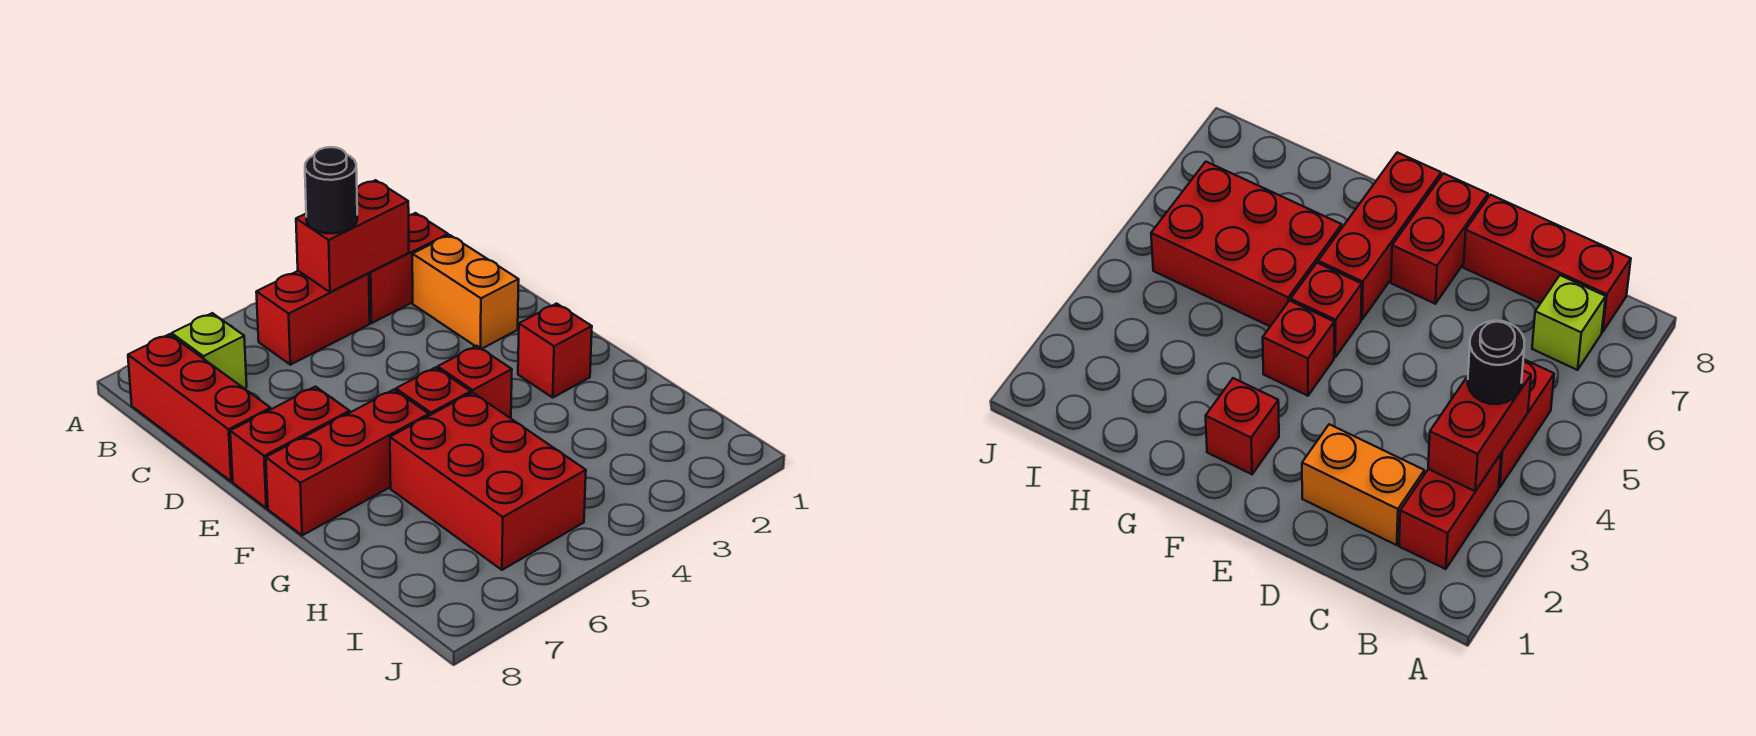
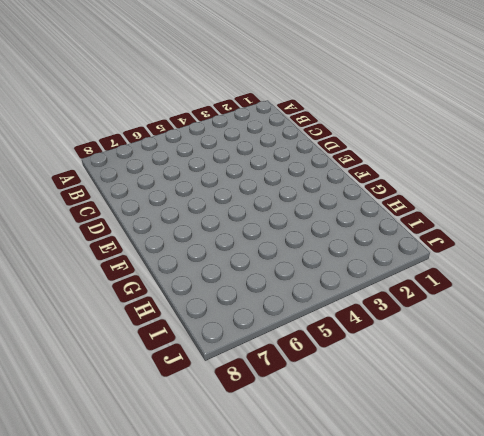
none -> red 1x2 brick [368,213,448,323]
none -> red 1x2 brick [256,271,370,365]
none -> lime 1x1 brick [172,313,247,388]

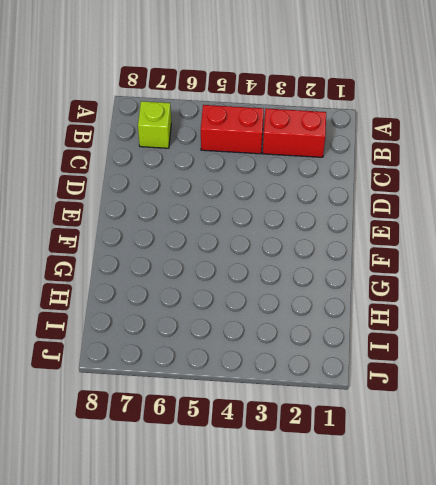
none -> red 1x3 brick [128,334,271,482]
none -> orange 1x2 brick [412,235,519,349]
none -> red 1x2 brick [230,387,350,508]

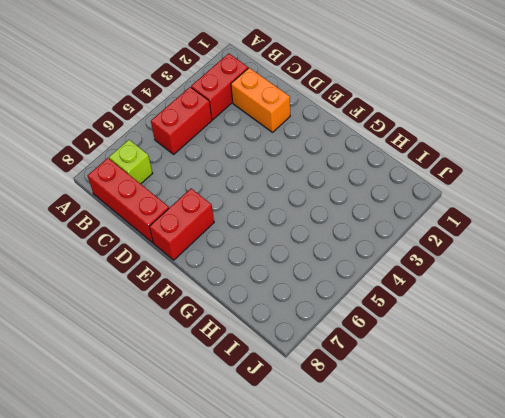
none -> red 1x1 brick [518,304,592,397]
none -> red 1x1 brick [438,346,512,418]
none -> red 1x1 brick [396,367,471,416]

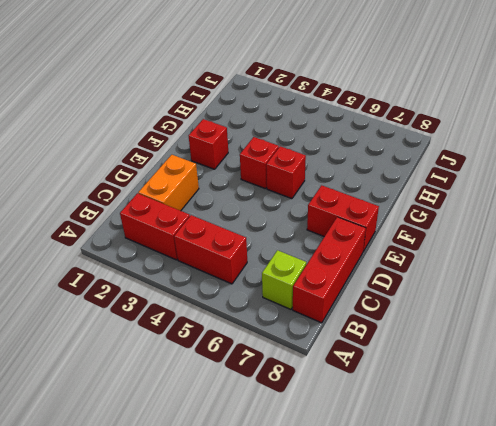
none -> red 1x3 brick [266,390,429,535]
none -> red 2x3 brick [390,392,586,570]
none -> red 1x2 brick [296,180,409,292]

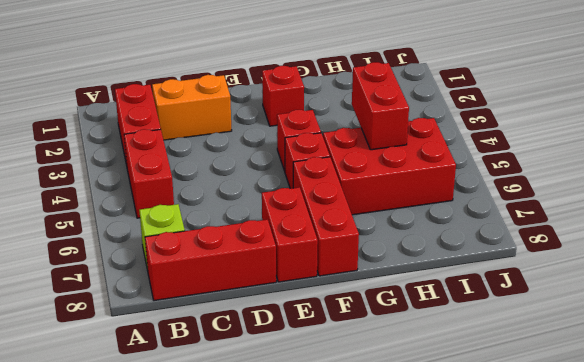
red 1x2 brick [352,62,409,150] -> red 1x2 brick moved to [296,180,409,292]
none -> black 1x1 round brick [305,147,357,233]

